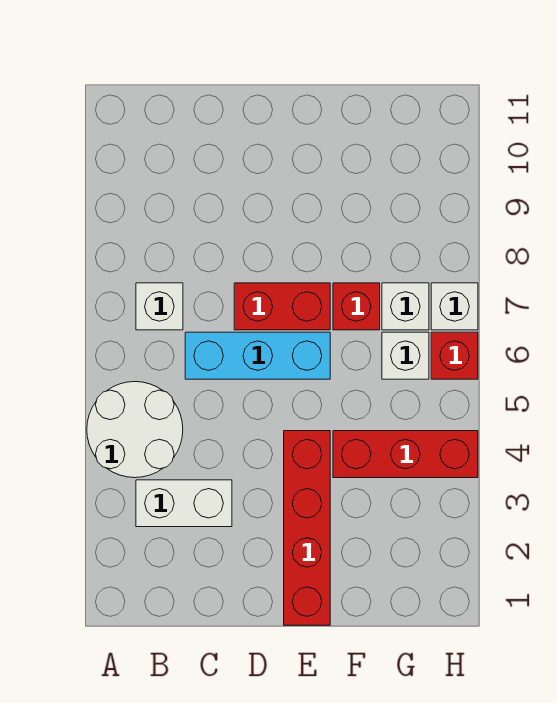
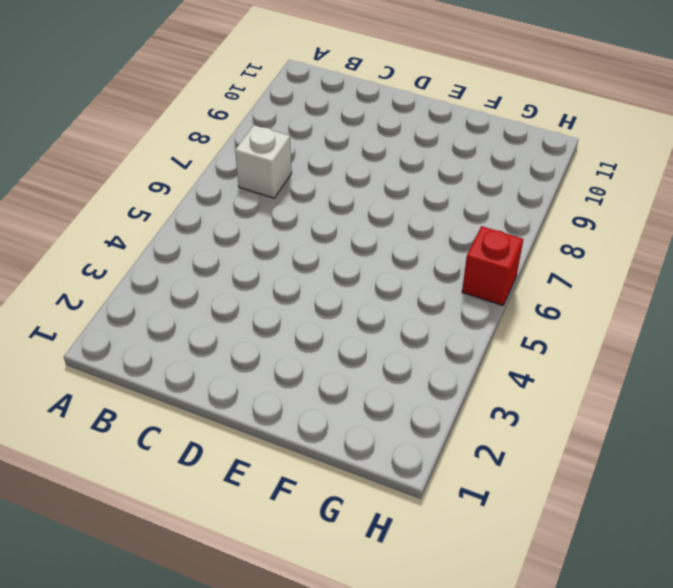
none -> white 2x2 round brick [87,382,183,478]
none -> white 1x2 brick [136,480,232,527]
none -> cyan 1x3 brick [185,332,330,379]

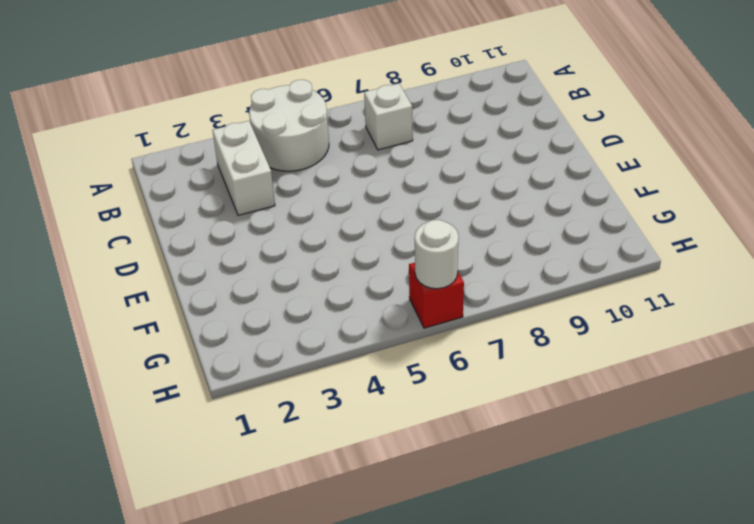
white 1x1 round brick [415,220,458,289] -> none
none -> cyan 1x3 brick [185,332,330,379]
none -> red 1x2 brick [234,283,330,330]
none -> red 1x4 brick [284,431,330,625]

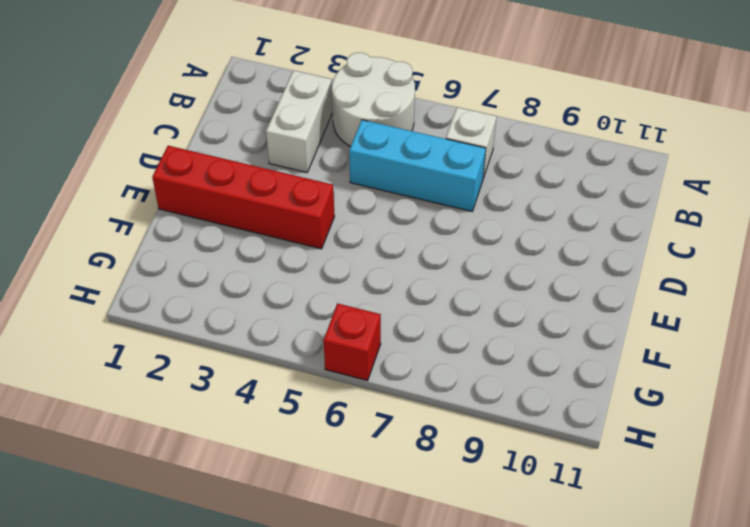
cyan 1x3 brick [349,120,486,211] -> cyan 1x3 brick turned to [185,332,330,379]
none -> red 1x2 brick [234,283,330,330]
none -> red 1x3 brick [333,431,478,478]
none -> red 1x1 brick [333,283,380,330]

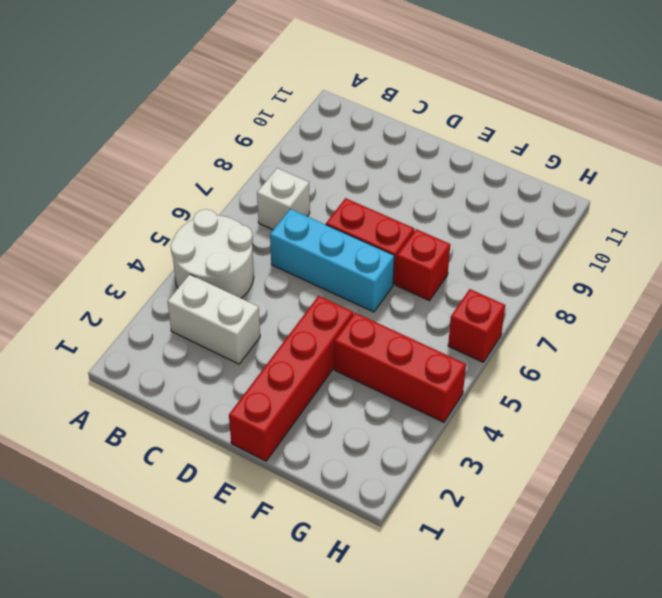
none -> white 1x1 brick [382,332,429,379]
none -> white 1x1 brick [382,283,429,330]
none -> white 1x1 brick [431,283,478,330]

